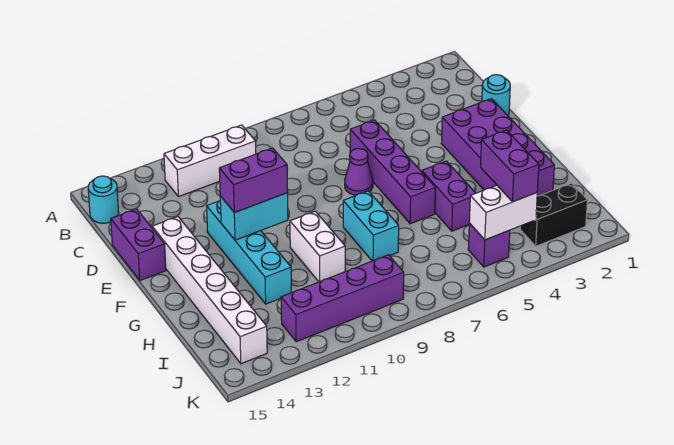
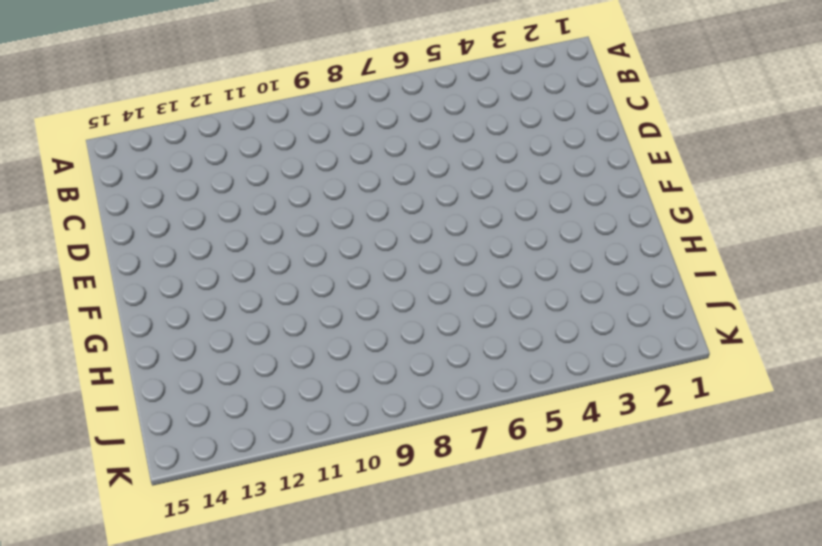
none -> white 1x3 brick [164,125,256,197]
none -> cyan 1x1 round brick [88,176,119,223]
none -> cyan 1x1 round brick [482,75,510,115]

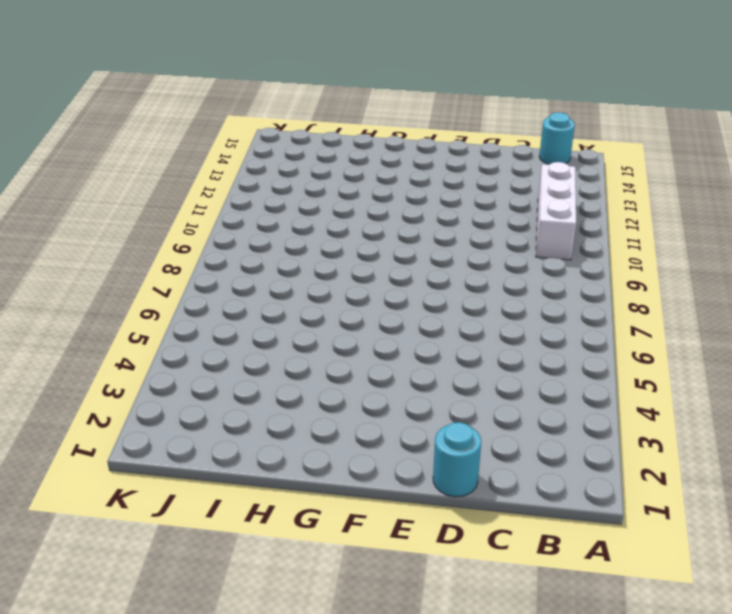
none -> purple 1x4 brick [350,120,435,224]
none -> purple 1x2 brick [111,209,166,280]
none -> purple 2x4 brick [441,99,554,196]

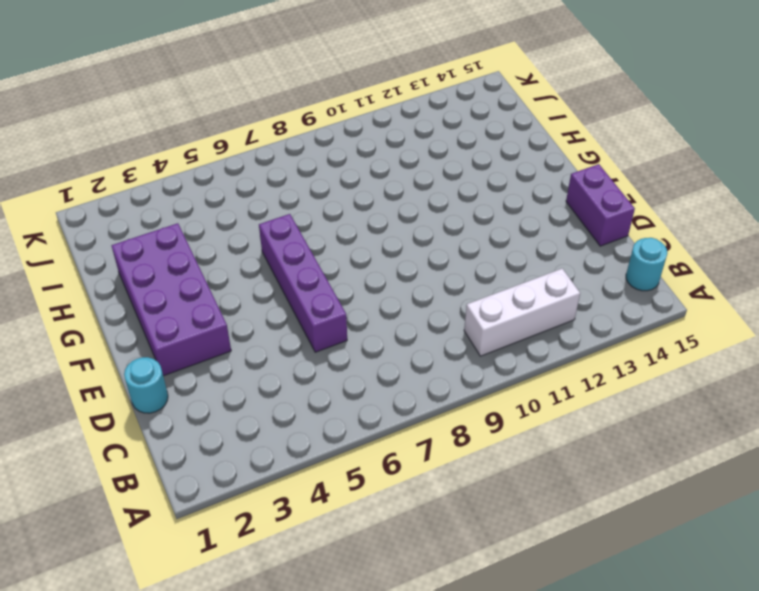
none -> purple 1x1 cone [345,149,373,195]
none -> cyan 1x4 brick [207,201,291,304]
none -> white 1x6 brick [152,217,267,364]

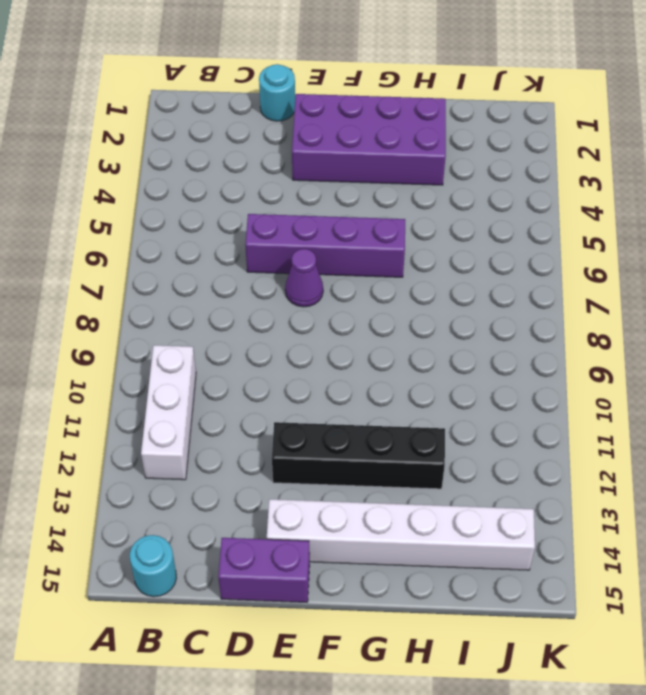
black 1x4 brick [272,422,445,489] -> cyan 1x4 brick [207,201,291,304]
none -> purple 1x2 brick [422,161,475,231]
none -> cyan 1x2 brick [343,191,399,261]
none -> white 1x2 brick [290,211,345,282]

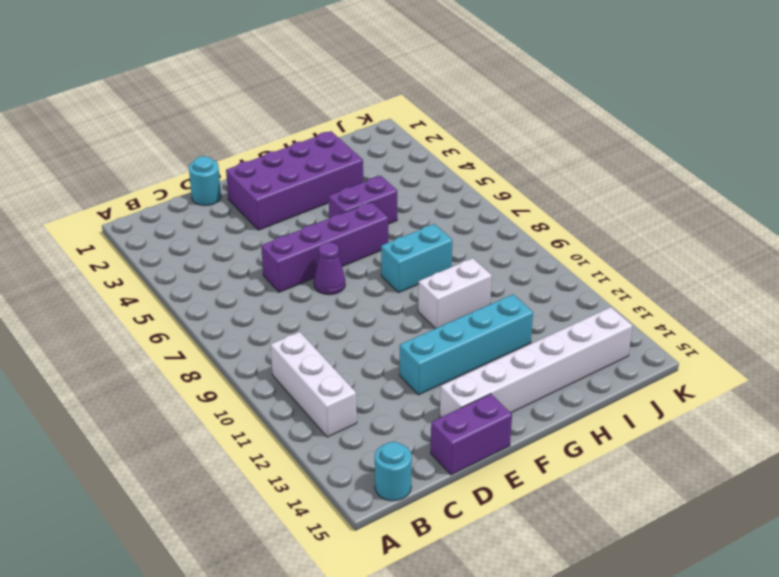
none -> black 1x2 brick [520,183,587,246]
none -> purple 1x1 brick [468,223,510,267]
none -> purple 1x4 brick [281,255,404,342]

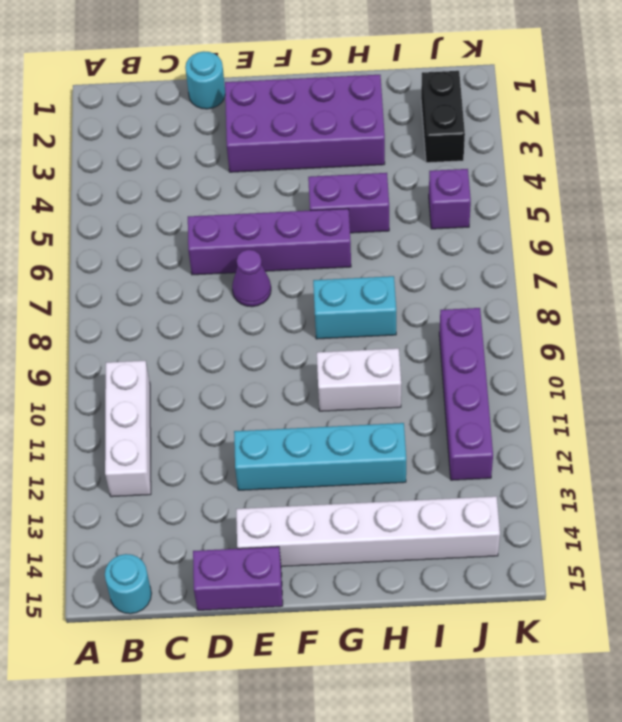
none -> cyan 1x2 brick [220,193,288,240]
none -> white 1x2 brick [469,185,537,240]
none -> purple 1x2 brick [219,148,288,213]

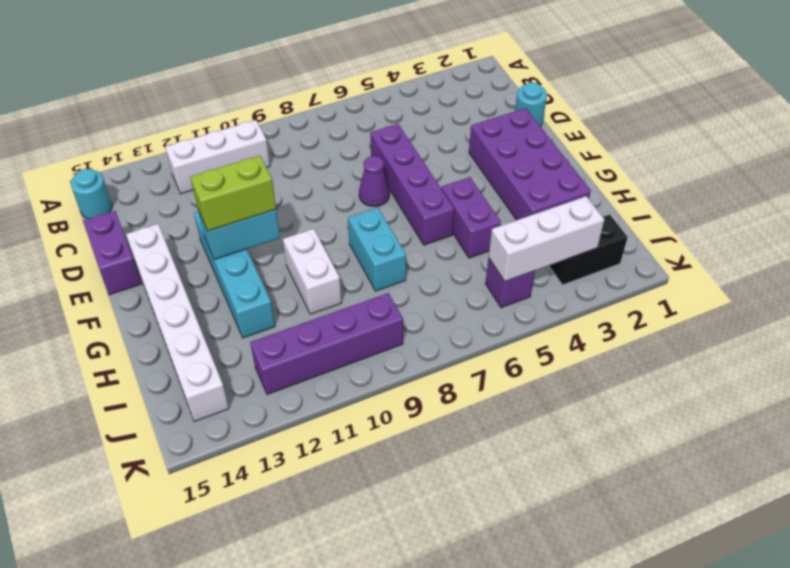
lime 1x2 brick [190,156,276,231] -> purple 1x2 brick [219,148,288,213]
white 1x3 brick [489,196,604,281] -> white 1x2 brick [469,185,537,240]
none -> purple 1x2 brick [481,130,539,202]

